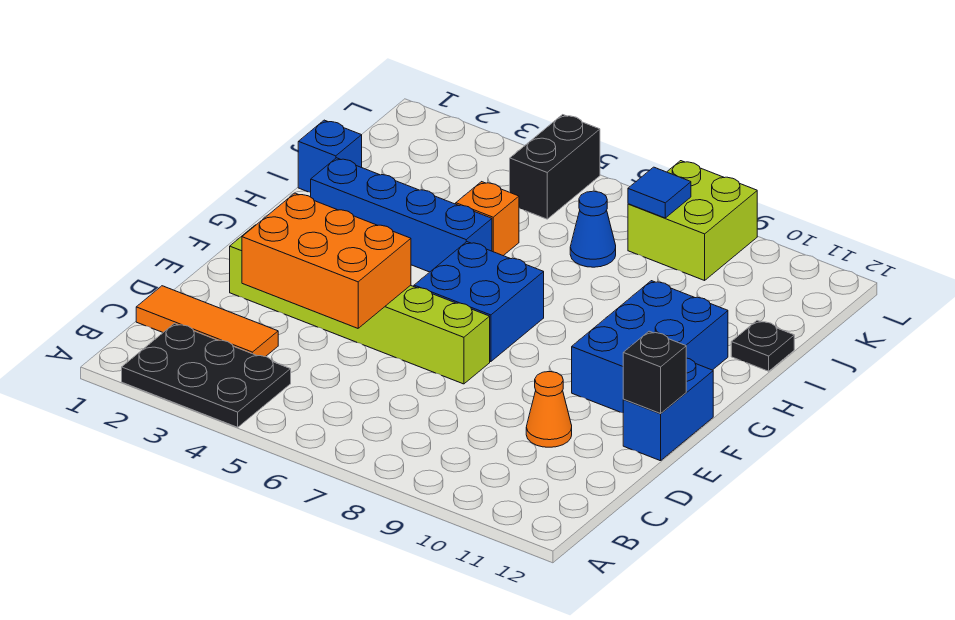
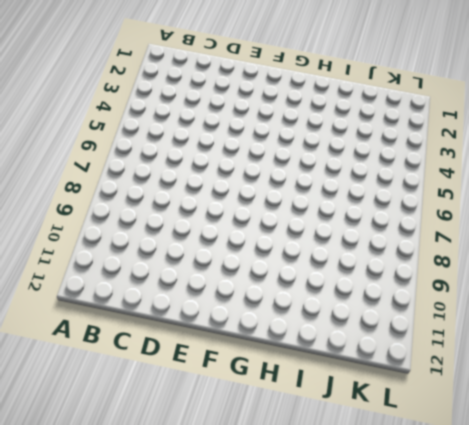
none -> black 2x3 plate [122,323,291,427]
none -> orange 1x3 tile [136,286,278,357]
none -> orange 1x1 cone [526,372,572,447]

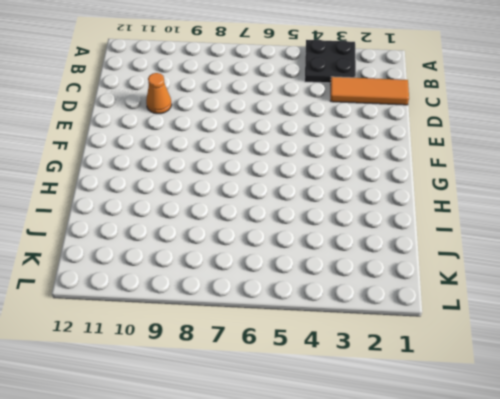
black 2x2 plate [305,39,356,83] -> black 2x3 plate [122,323,291,427]
none -> lime 1x6 brick [230,225,490,384]
none -> blue 1x2 brick [623,358,713,461]
none -> blue 2x2 brick [414,242,544,362]

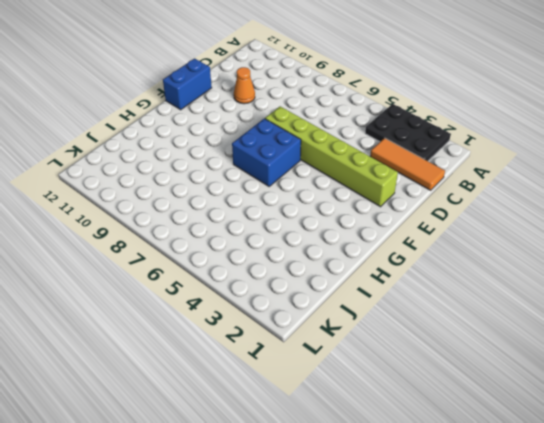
none -> blue 2x3 brick [572,281,728,413]
none -> blue 1x4 brick [311,158,492,272]
none -> blue 1x1 brick [298,120,362,192]

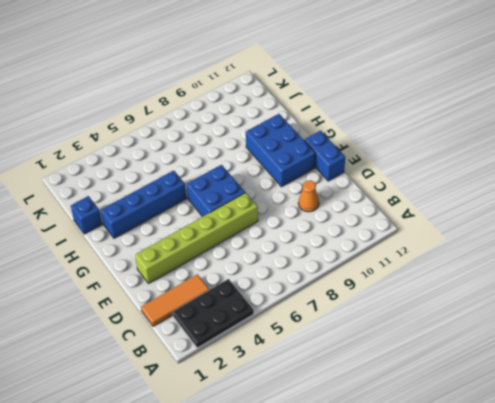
none -> orange 1x1 brick [456,182,519,256]
none -> black 1x1 plate [731,321,794,371]
none -> blue 1x1 cone [570,191,616,267]

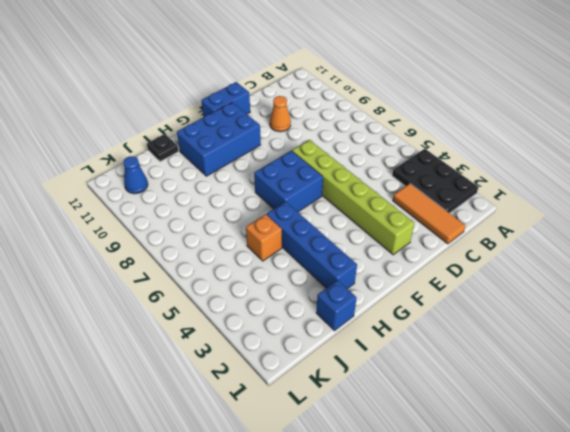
blue 1x1 cone [123,156,148,194] -> blue 1x1 cone moved to [570,191,616,267]
none -> black 1x2 brick [510,115,600,219]
none -> lime 2x2 brick [628,161,757,280]
none -> orange 2x3 brick [242,193,411,328]

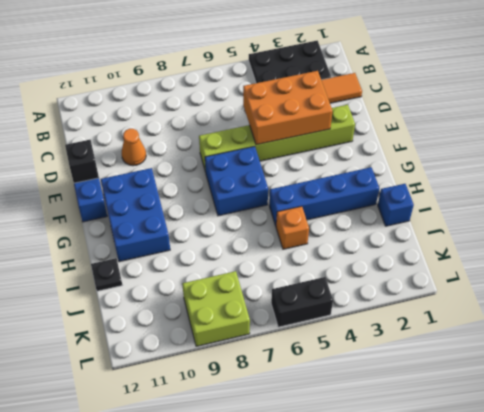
black 1x2 brick [271,277,333,327] -> black 1x2 brick turned to [510,115,600,219]
none -> blue 1x1 cone [570,191,616,267]
none -> blue 1x1 tile [628,167,691,218]

